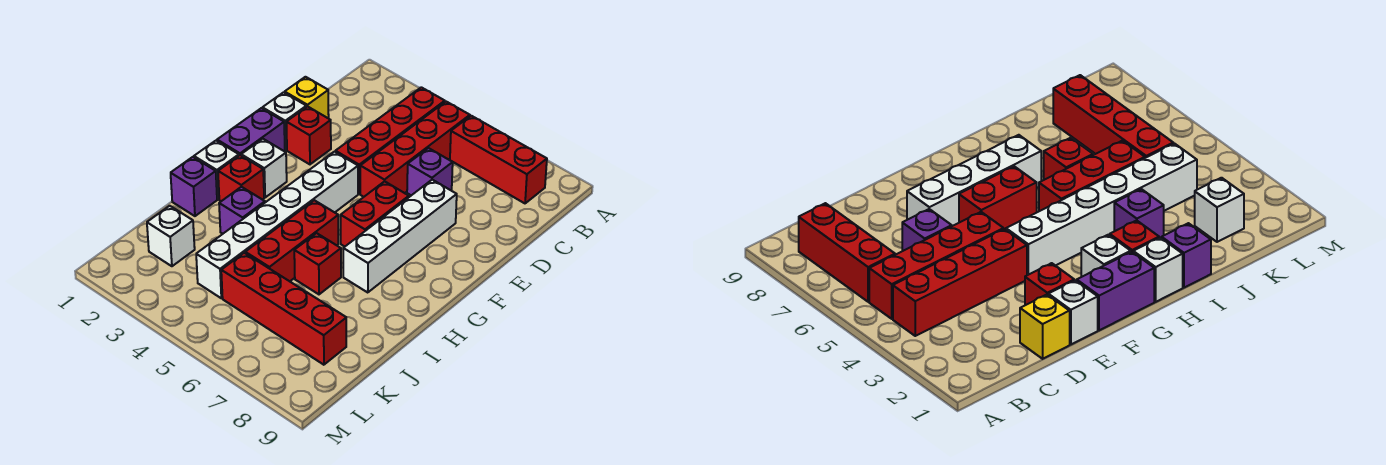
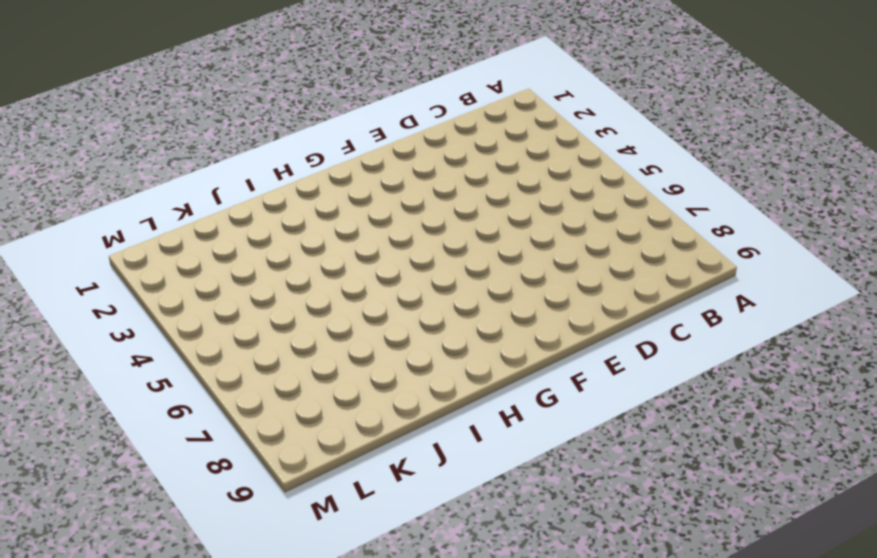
none -> red 1x4 brick [335,87,445,194]
none -> red 1x4 brick [360,102,470,197]
none -> red 1x3 brick [450,116,547,203]

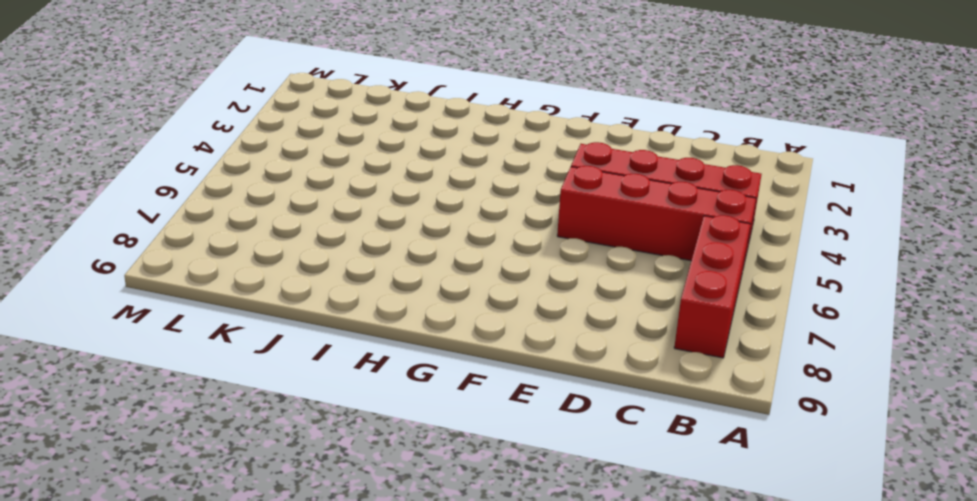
none -> yellow 1x1 brick [285,77,329,118]
none -> purple 1x1 brick [407,148,453,195]
none -> white 1x1 brick [262,92,306,150]

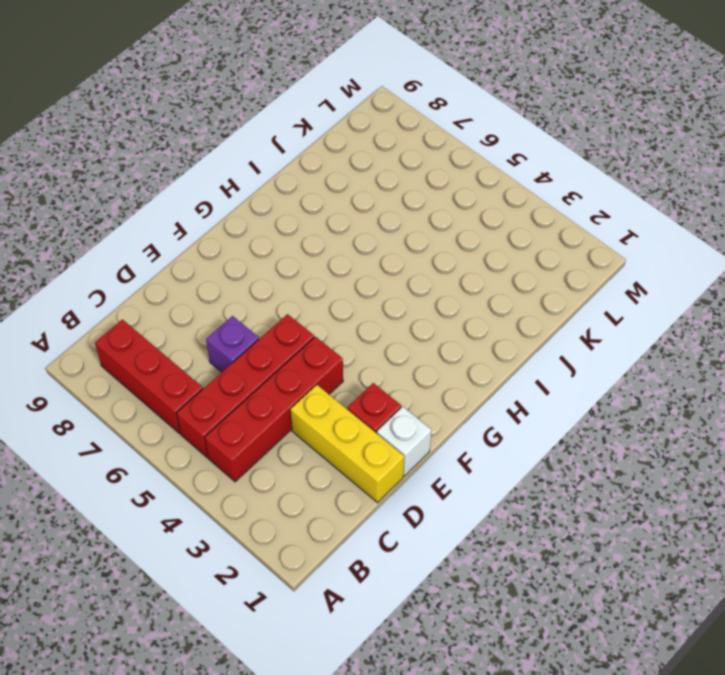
yellow 1x3 brick [290,385,404,503] -> yellow 1x1 brick [285,77,329,118]
none -> white 1x4 brick [343,180,457,292]
none -> purple 1x2 brick [217,108,285,155]
none -> white 1x6 brick [196,152,358,298]

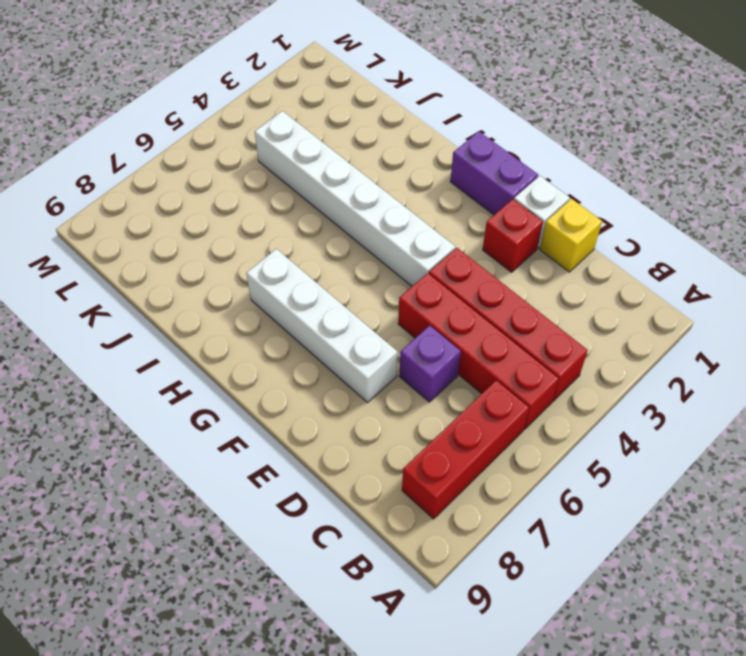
none -> red 1x2 brick [341,181,409,247]
none -> white 1x1 brick [241,139,287,197]
none -> white 1x1 brick [194,141,239,199]

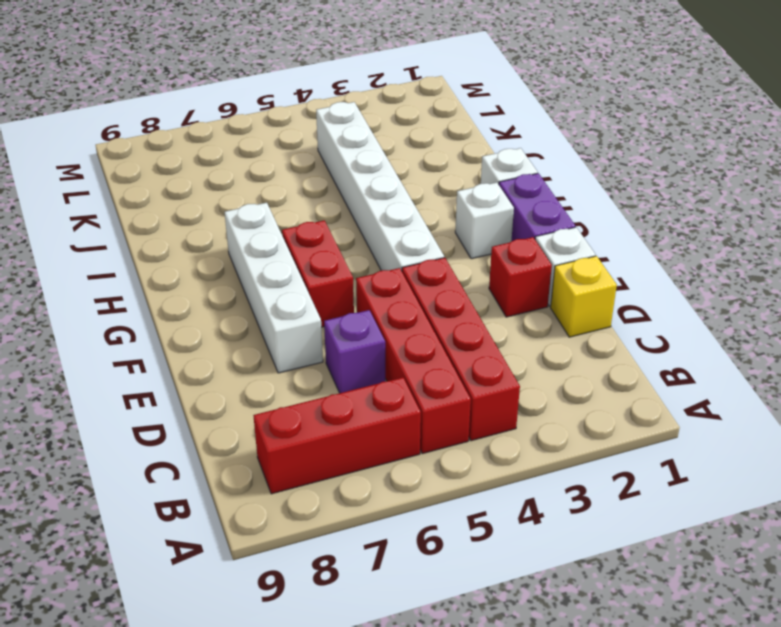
none -> red 1x1 brick [218,155,264,201]
none -> red 1x3 brick [245,200,338,281]
none -> purple 1x1 brick [171,157,217,216]

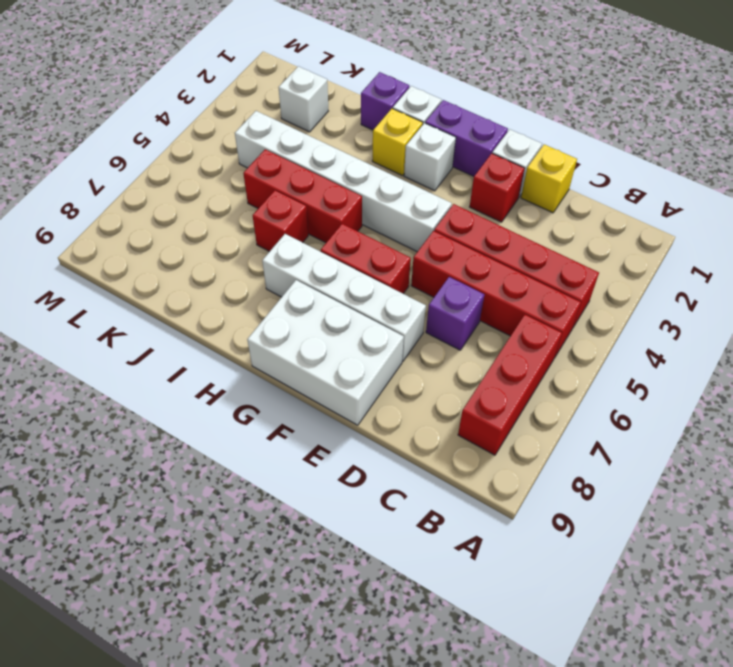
white 2x3 brick [247,280,404,425] -> none
yellow 1x1 brick [372,108,423,176] -> red 1x1 brick [218,155,264,201]
none -> purple 1x1 brick [219,187,265,234]
none -> red 1x4 brick [221,253,346,365]

